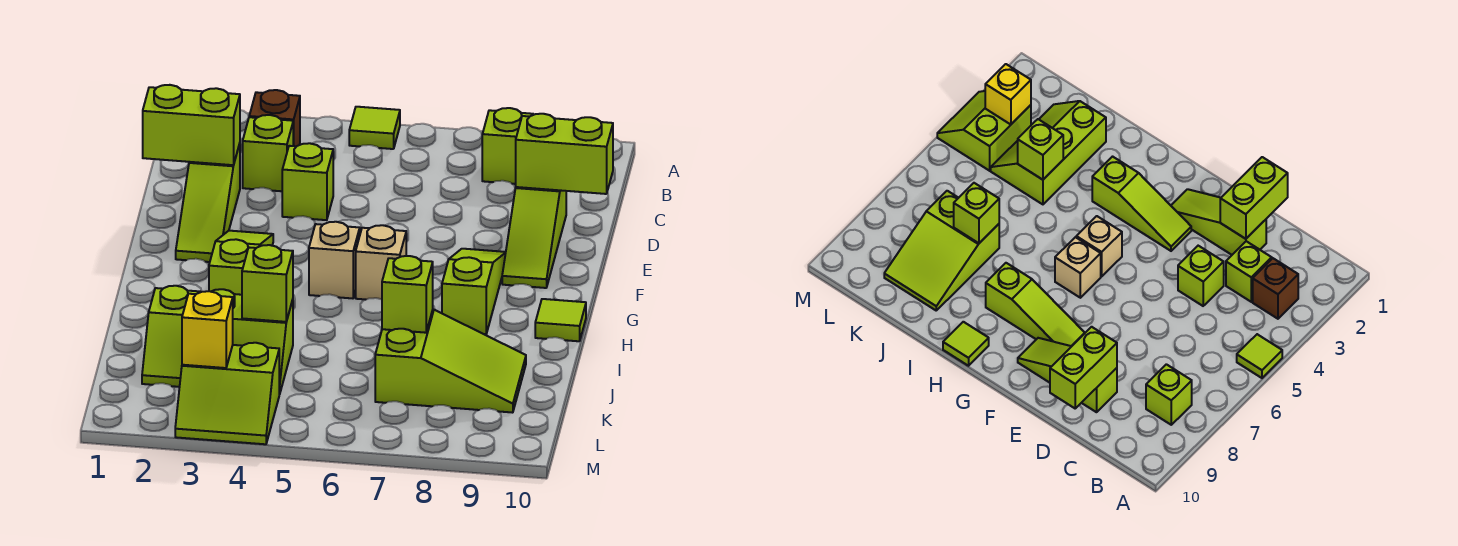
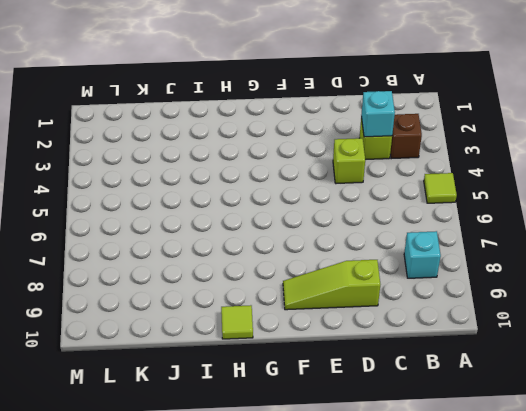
cyan 1x1 brick [404,231,441,278] -> lime 1x1 brick [482,108,533,184]
cyan 1x1 brick [361,91,395,137] -> none
none -> lime 1x3 slope [176,144,240,262]
none -> lime 1x3 slope [209,231,273,295]
none -> lime 1x3 slope [442,249,506,334]

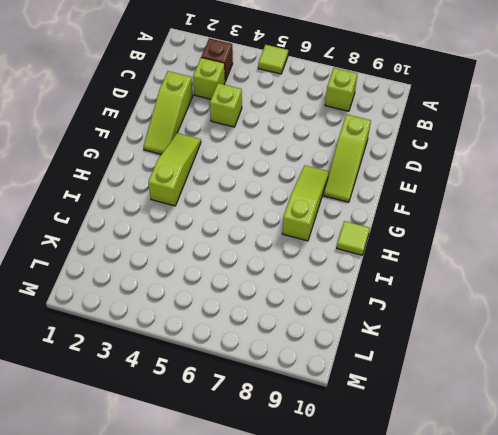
none -> tan 1x1 brick [309,222,360,298]
none -> tan 1x1 brick [356,225,406,299]
none -> lime 2x3 slope [142,286,293,394]

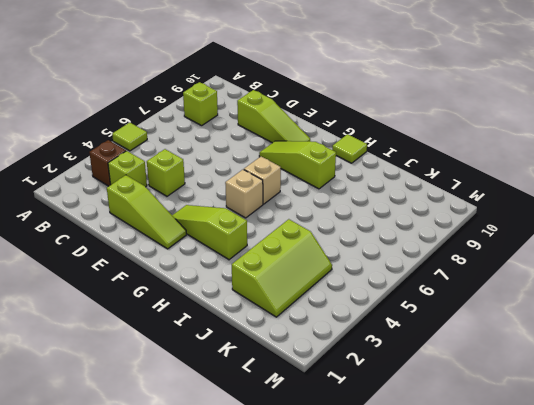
none -> lime 2x3 slope [375,309,526,413]
none -> lime 2x2 slope [175,343,279,444]
none -> lime 1x2 brick [143,85,240,165]

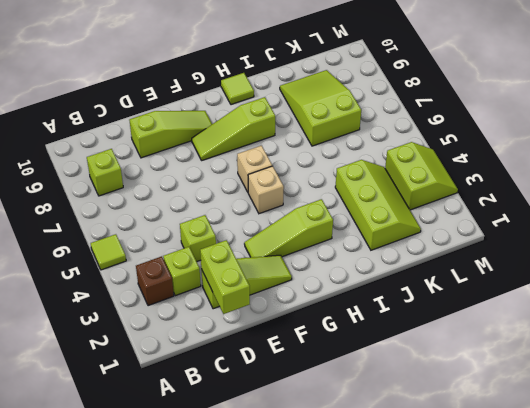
none -> lime 1x2 brick [516,114,613,194]
none -> lime 1x1 brick [242,245,293,322]
none -> lime 1x1 brick [382,256,433,333]

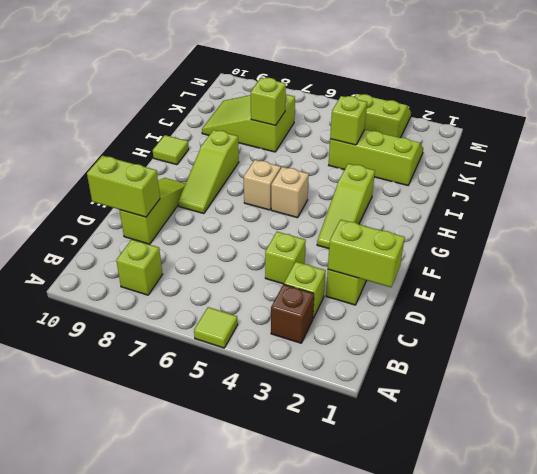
none -> yellow 1x1 brick [182,291,233,368]

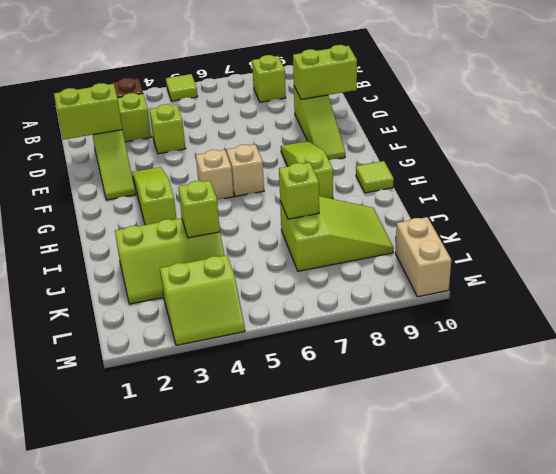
tan 1x2 brick [395,217,451,297] -> none
none -> yellow 1x1 brick [182,291,233,368]

